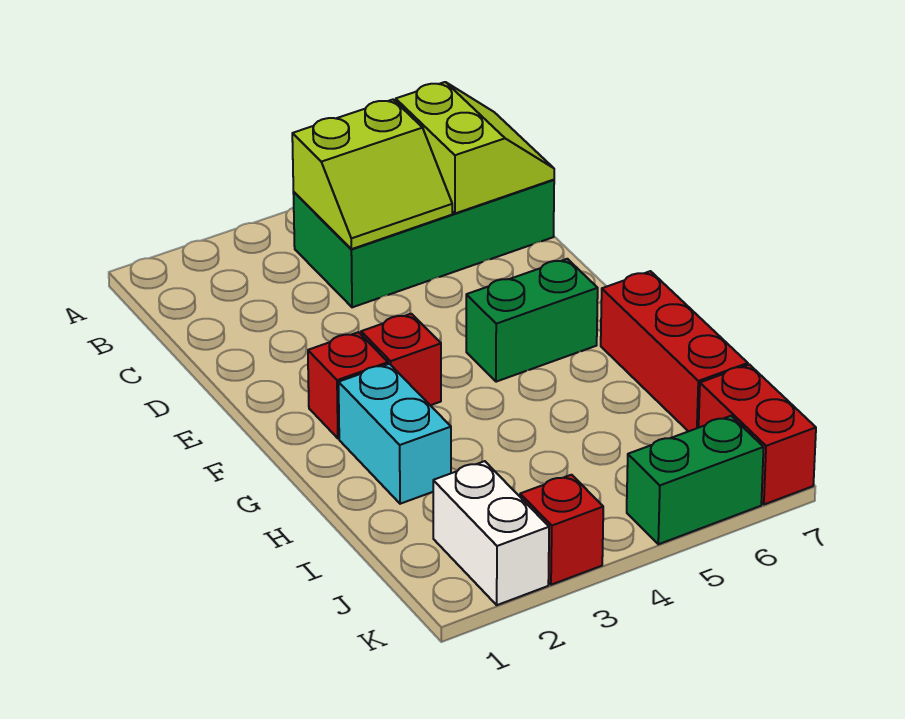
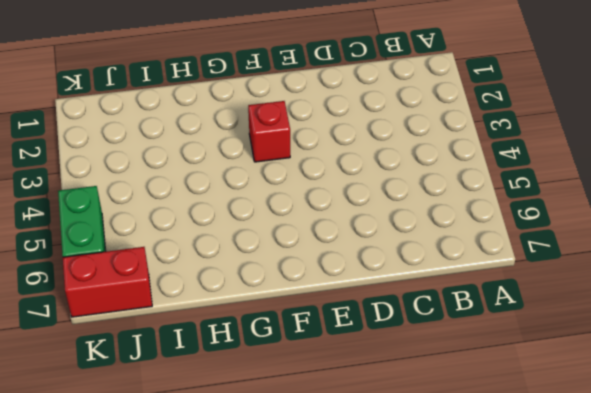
none -> green 2x4 brick [293,180,554,307]
none -> red 1x1 brick [308,332,388,438]
none -> green 1x2 brick [466,259,598,382]

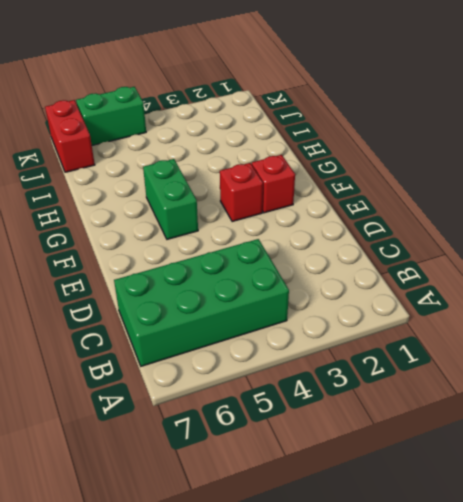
green 1x2 brick [143,159,198,239] -> green 1x2 brick turned to [466,259,598,382]
none -> cyan 1x2 brick [339,364,451,504]
none -> red 1x3 brick [601,271,748,431]
none -> white 1x2 brick [433,461,549,605]

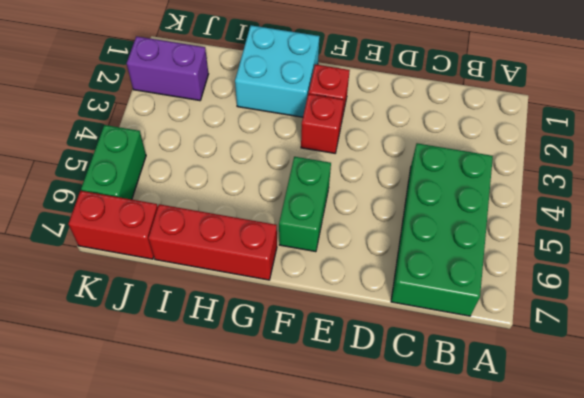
cyan 2x2 brick [235,25,320,117] -> cyan 1x2 brick [339,364,451,504]
purple 1x2 brick [127,36,208,101] -> white 1x2 brick [433,461,549,605]
none -> red 1x1 brick [520,475,603,585]
none -> lime 2x2 slope [292,100,452,249]
none -> lime 2x2 slope [396,82,554,213]

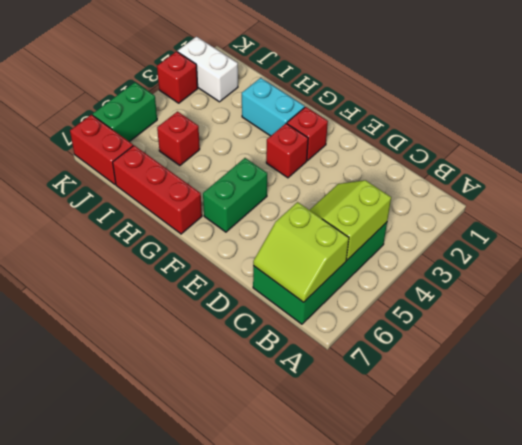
red 1x1 brick [157,112,200,166] -> none

